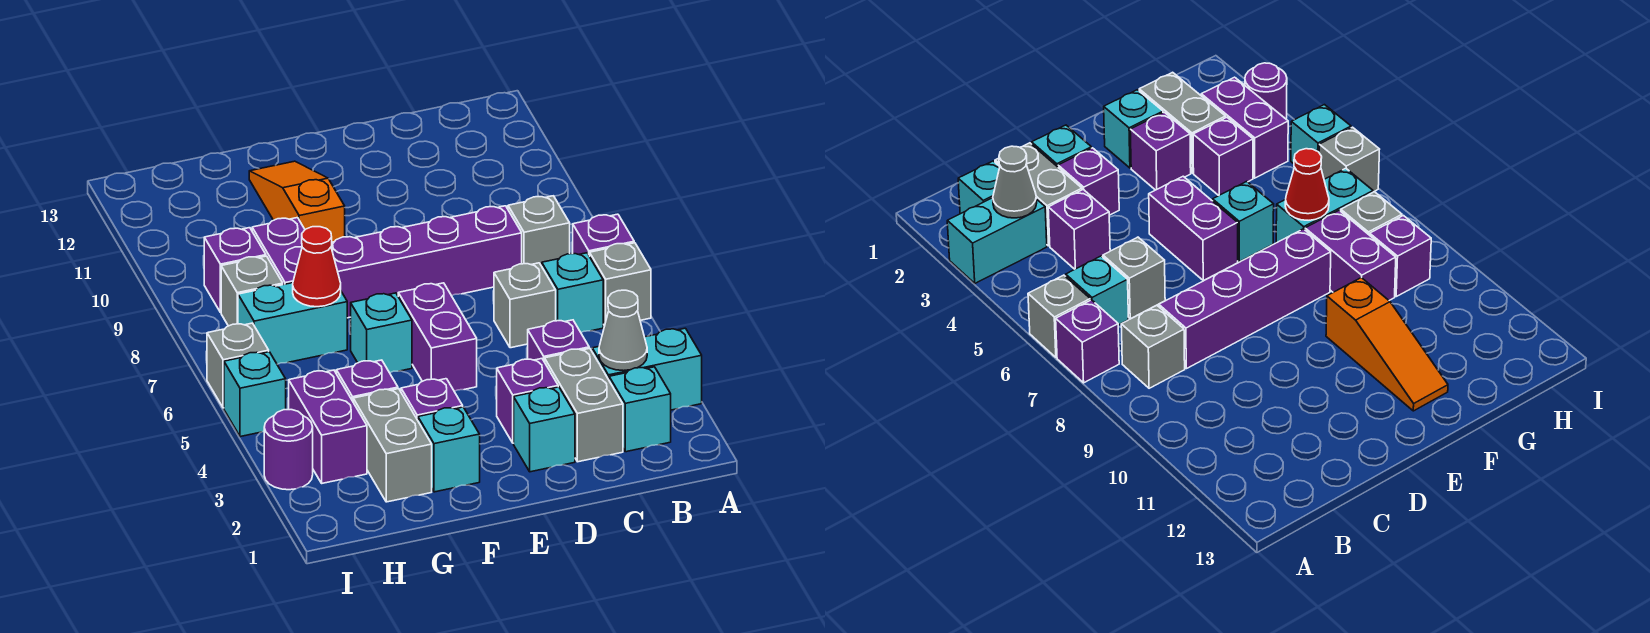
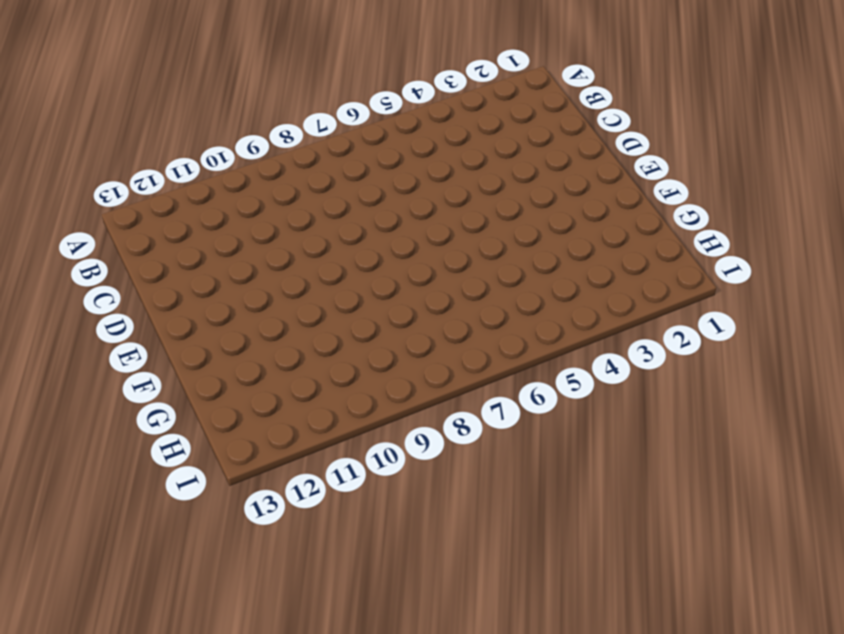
none -> cyan 1x2 brick [592,328,702,410]
none -> grey 1x1 brick [590,243,651,326]
none -> purple 1x1 brick [573,214,634,256]

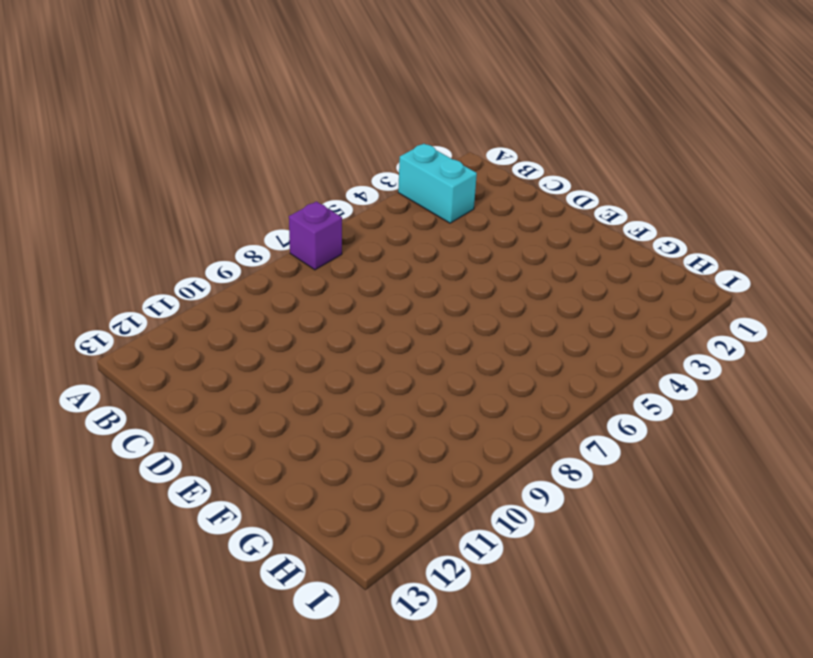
none -> grey 1x1 brick [590,243,651,326]
none -> cyan 1x1 brick [609,367,671,452]
none -> cyan 1x1 brick [542,253,603,332]

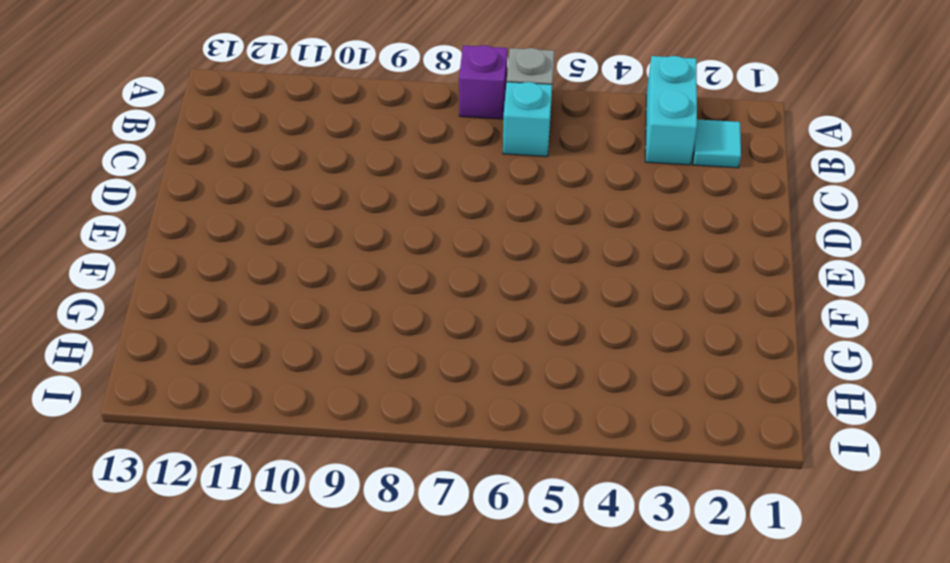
cyan 1x1 tile [693,119,741,168] -> cyan 1x1 brick [609,367,671,452]
none -> grey 1x1 brick [508,196,570,266]
none -> grey 1x2 brick [545,348,623,462]
none -> purple 1x1 brick [528,320,589,362]

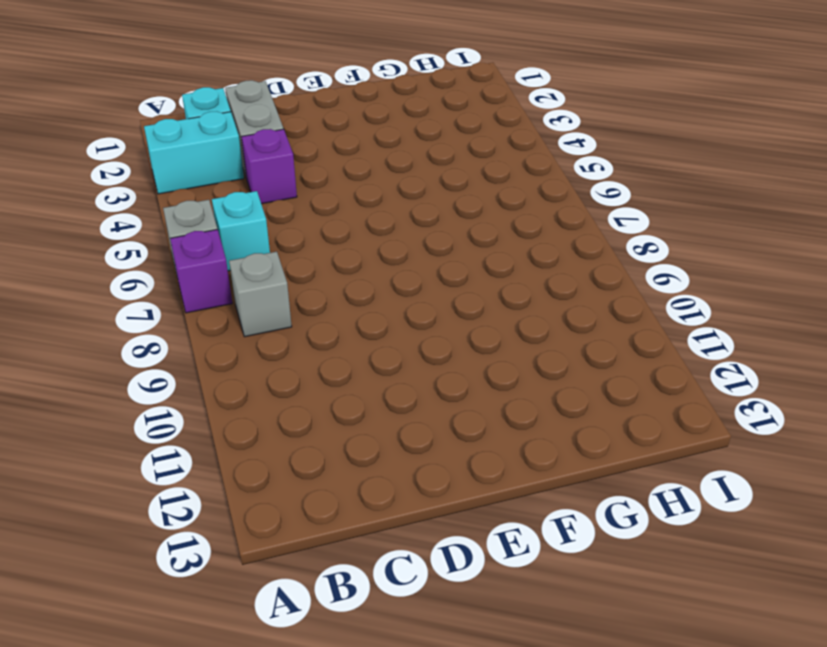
none -> grey 1x1 brick [494,263,556,348]
none -> purple 1x4 brick [331,206,522,318]
none -> cyan 1x1 brick [514,387,575,472]

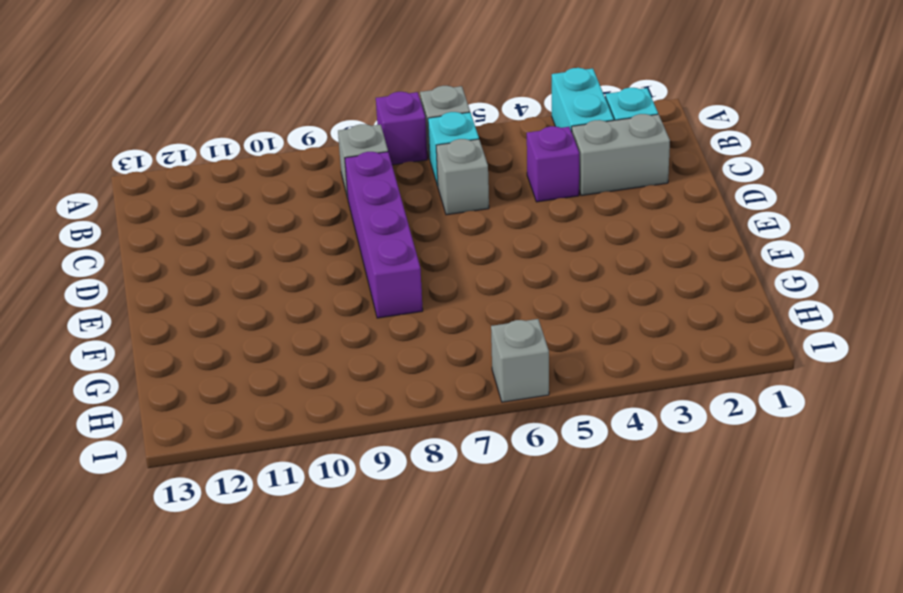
none -> cyan 1x1 brick [514,387,575,472]
none -> purple 1x1 brick [497,359,558,443]
none -> purple 1x2 brick [398,283,477,391]

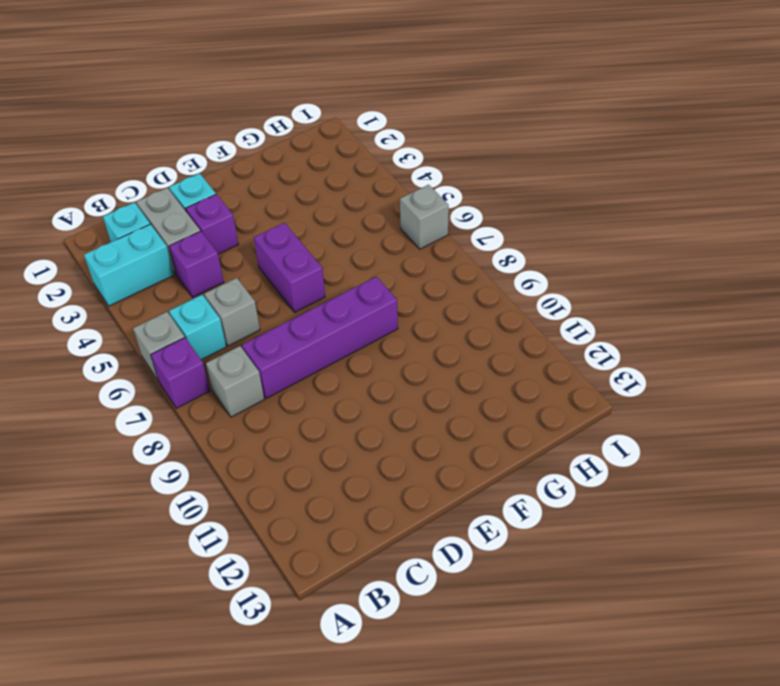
none -> cyan 1x1 brick [418,407,480,492]
none -> purple 1x1 brick [401,379,463,420]
none -> cyan 1x1 brick [351,293,412,373]

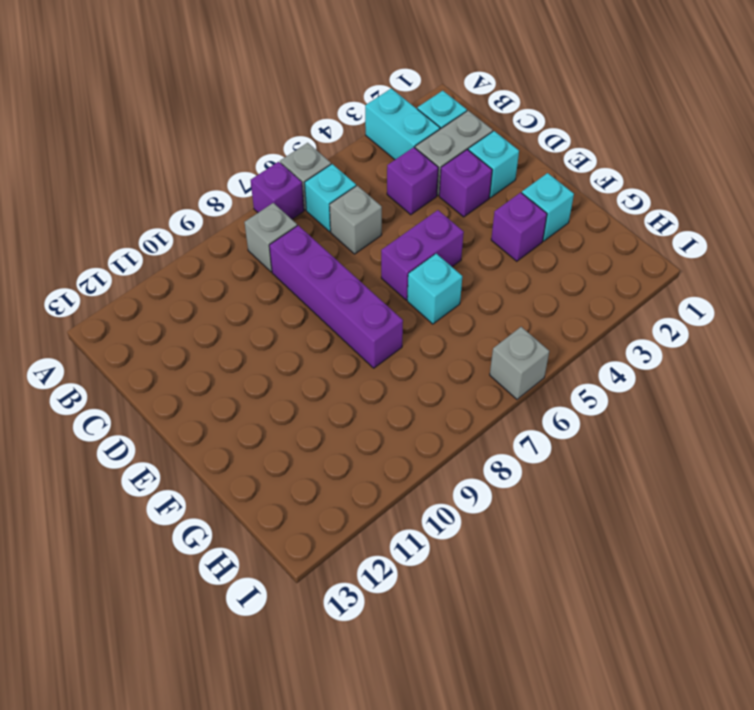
none -> orange 1x3 slope [249,161,345,242]
none -> grey 1x2 brick [353,389,432,502]
none -> purple 1x1 brick [336,360,398,401]

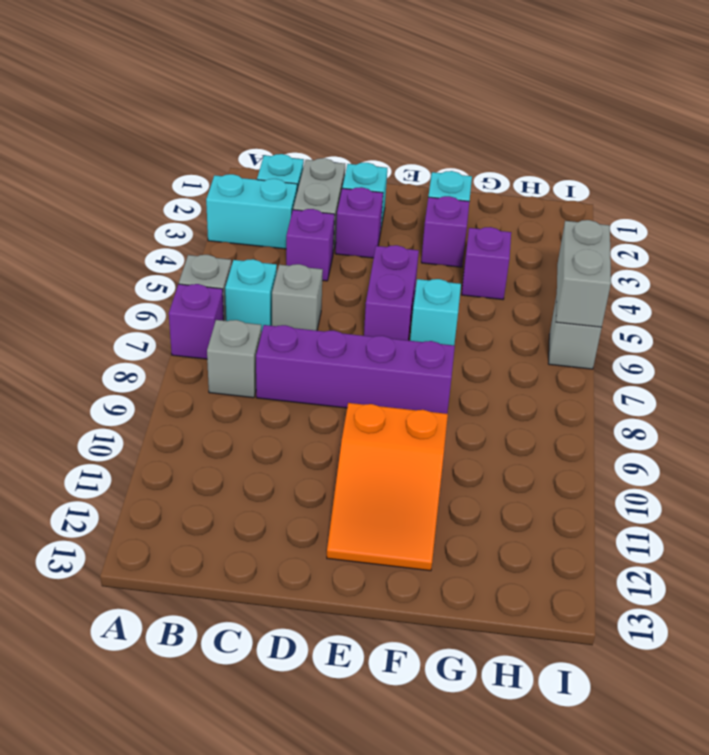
orange 2x3 slope [327,403,448,571] -> orange 1x3 slope [249,161,345,242]
grey 1x2 brick [556,220,611,327] -> grey 1x2 brick moved to [353,389,432,502]
none -> cyan 1x2 brick [238,283,347,364]
none -> purple 1x2 brick [252,218,305,285]
none -> purple 1x2 brick [289,370,367,483]

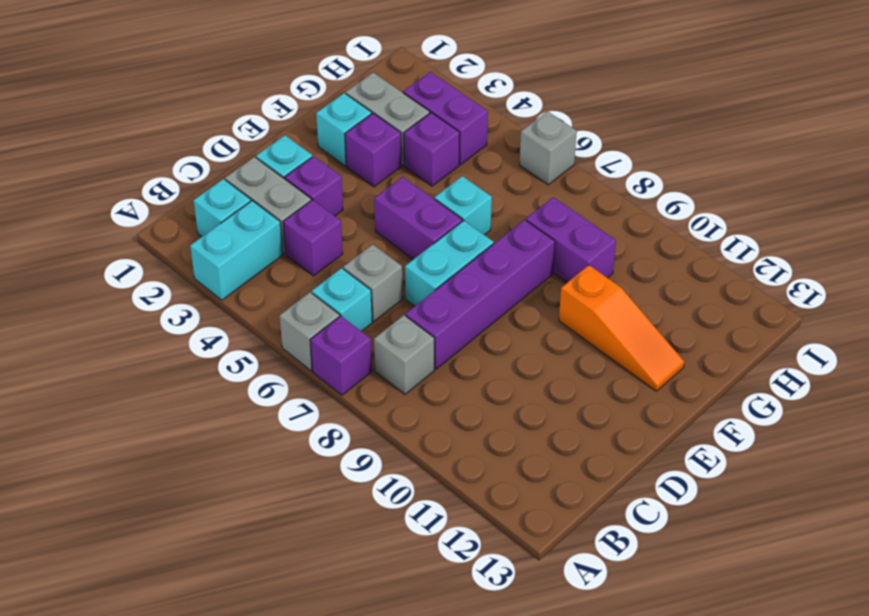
cyan 1x2 brick [405,221,494,306] -> cyan 1x2 brick moved to [238,283,347,364]
none -> grey 1x1 brick [221,256,283,326]
none -> purple 1x1 brick [204,228,266,312]
none -> purple 1x1 round brick [264,410,313,490]

